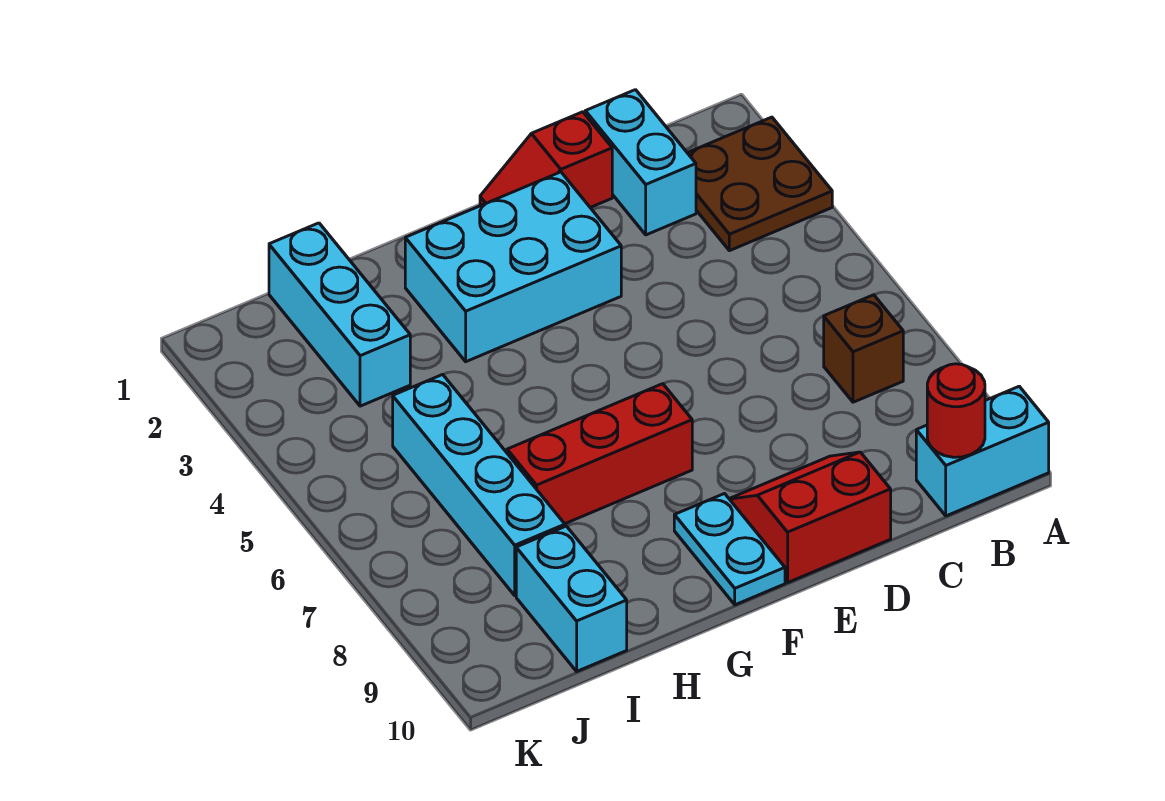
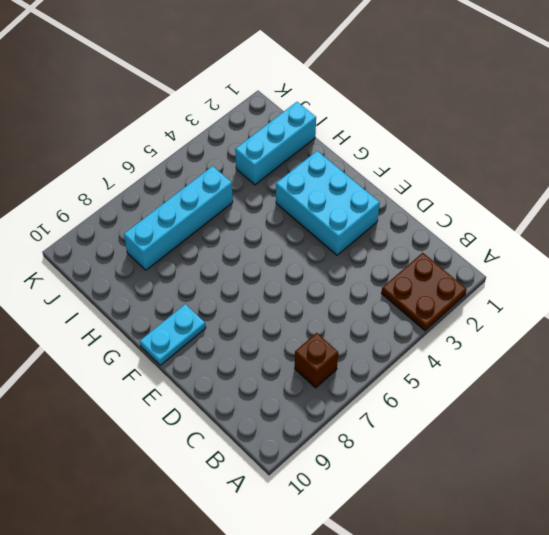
none -> cyan 1x2 brick [916,386,1049,516]
none -> cyan 1x2 brick [585,90,696,235]
none -> red 1x2 slope [480,112,612,207]

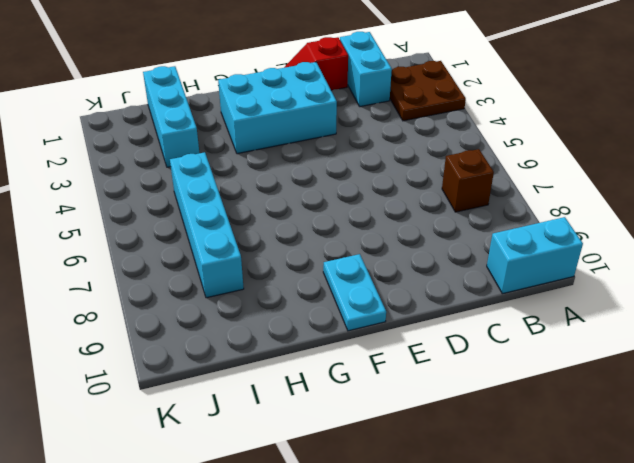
none -> red 2x2 slope [730,452,891,582]
none -> red 1x3 brick [507,384,692,524]
none -> cyan 1x2 brick [516,526,627,671]

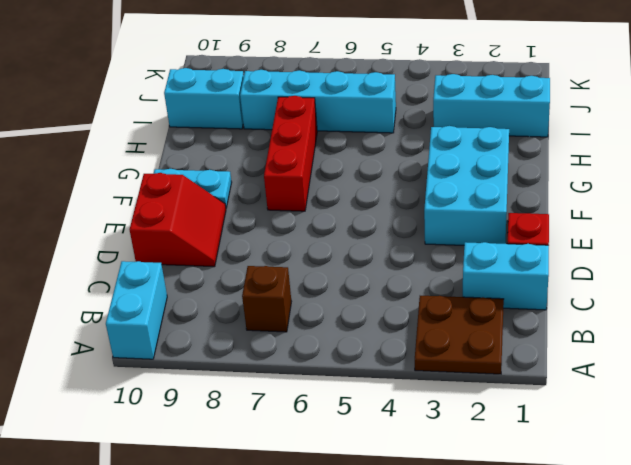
none -> red 1x1 round brick [927,364,985,457]

